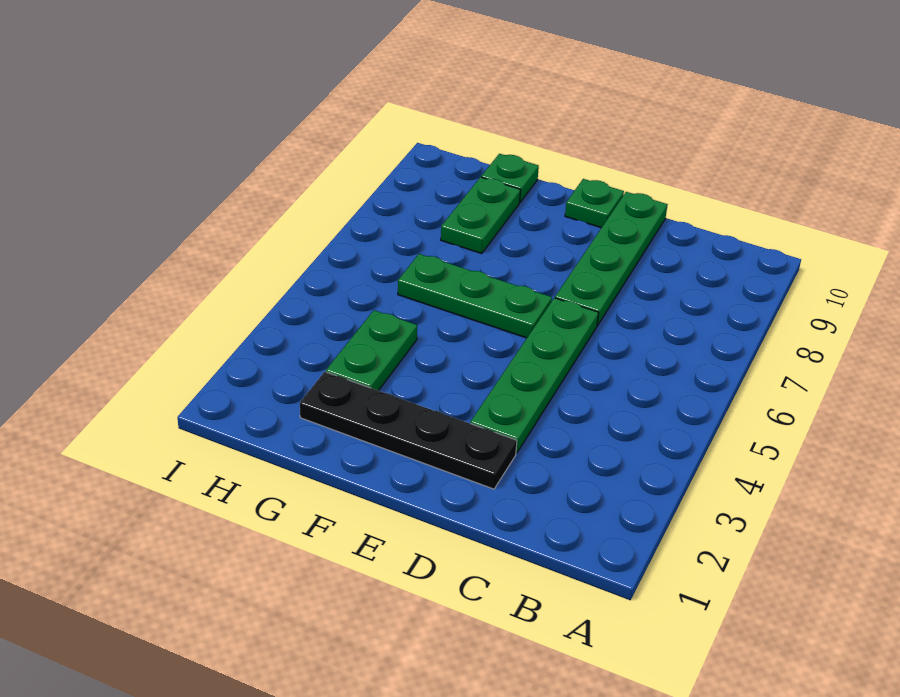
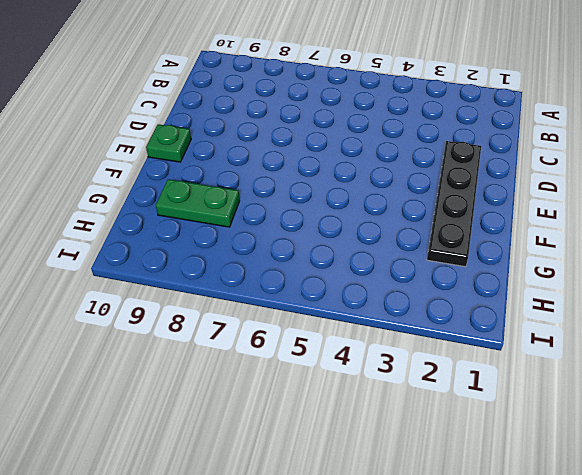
none -> green 1x4 plate [470,298,599,453]
none -> green 1x4 plate [555,192,668,325]

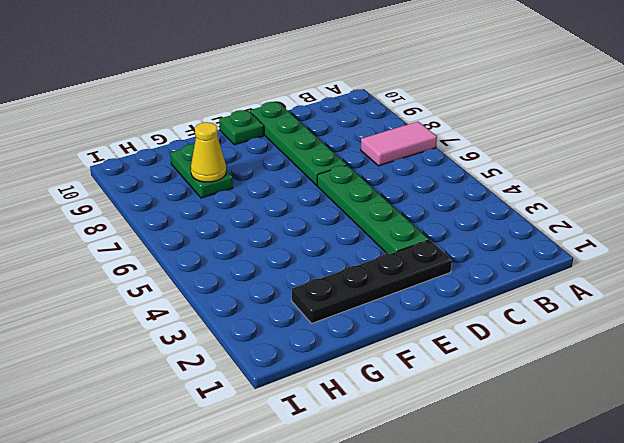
pink 1x2 tile [361,122,437,166] -> none
yellow 1x1 cone [191,122,226,182] -> none
none -> green 1x3 plate [398,254,552,338]
none -> green 1x2 plate [326,310,417,391]

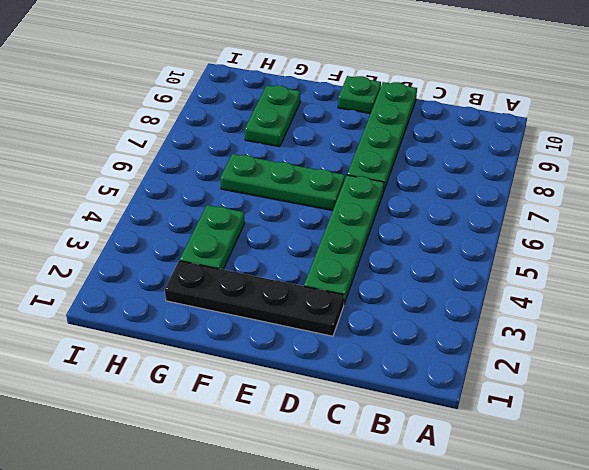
none -> green 1x1 plate [481,154,539,202]

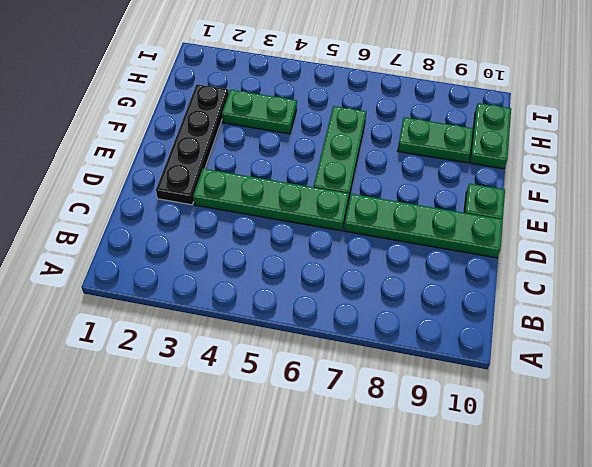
green 1x2 plate [470,103,511,169] -> green 1x1 plate [481,154,539,202]

